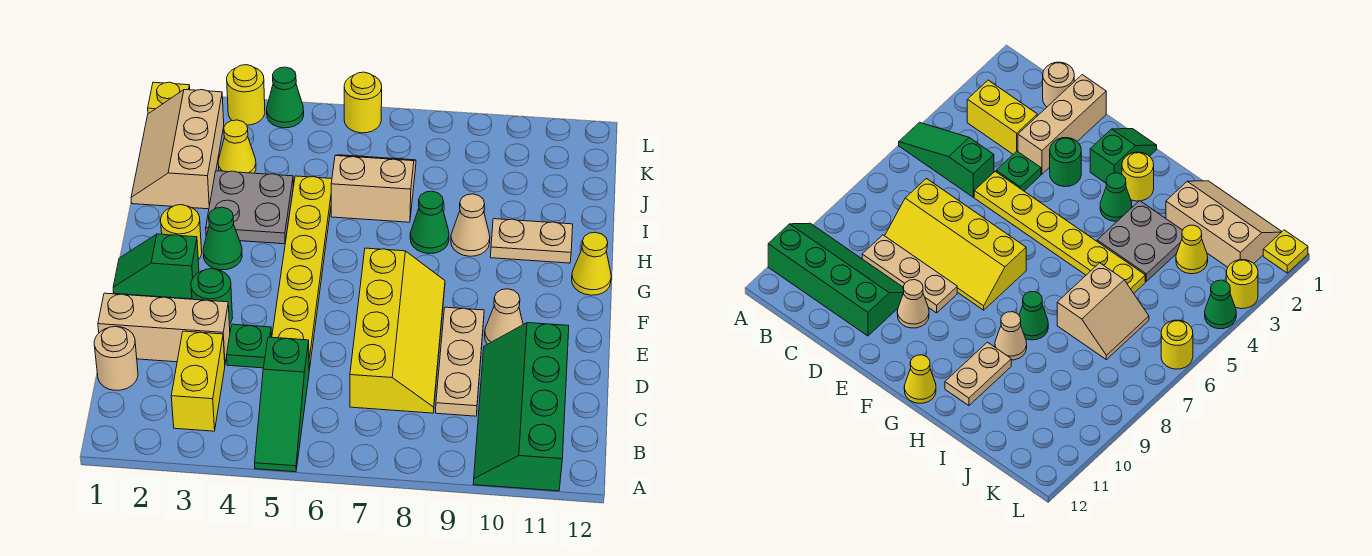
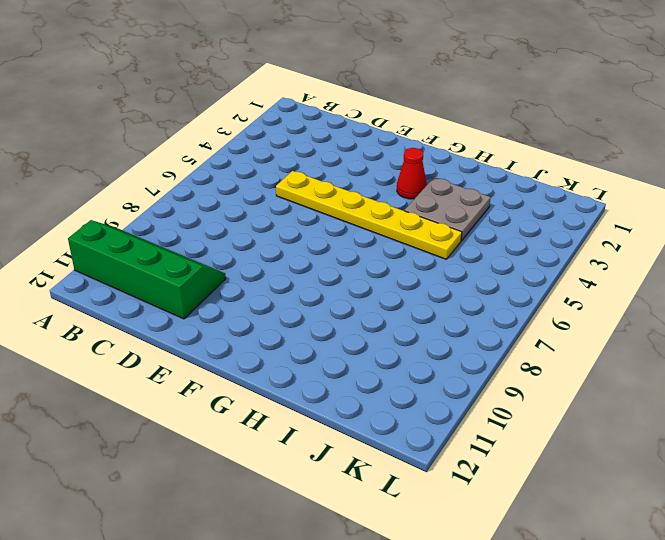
red 1x1 cone [397,148,427,199] -> green 1x1 cone [203,207,242,270]
none -> green 1x3 slope [255,337,309,472]
none -> yellow 1x2 brick [171,331,225,431]
none -> tan 1x1 round brick [94,326,138,390]

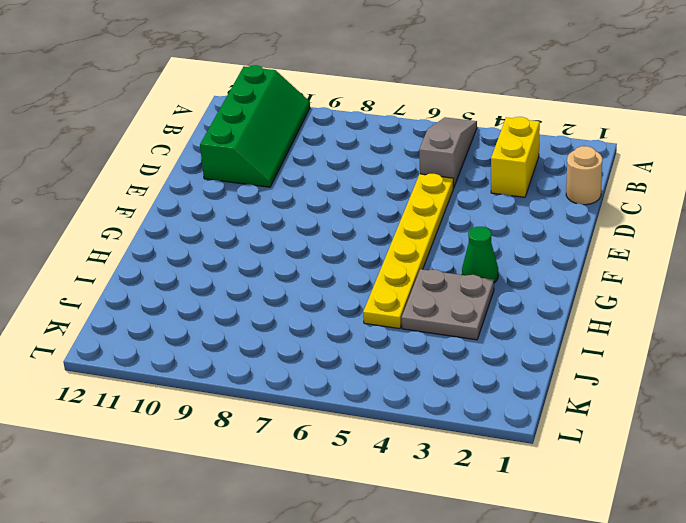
grey 1x3 slope [419,117,477,188] -> green 1x3 slope [255,337,309,472]
none -> yellow 2x4 slope [350,248,445,413]
none -> tan 1x3 plate [436,307,484,416]
none -> tan 1x3 brick [98,293,230,363]

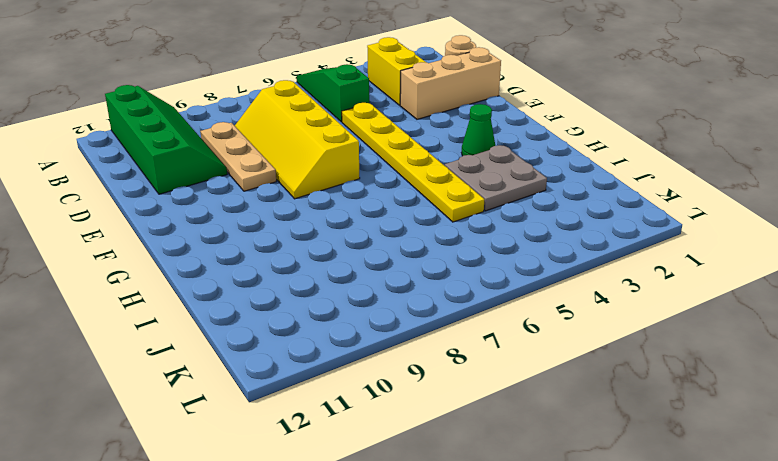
none -> green 1x1 plate [227,324,272,368]
none -> green 1x1 round brick [191,269,232,324]
none -> tan 1x1 cone [485,289,523,344]

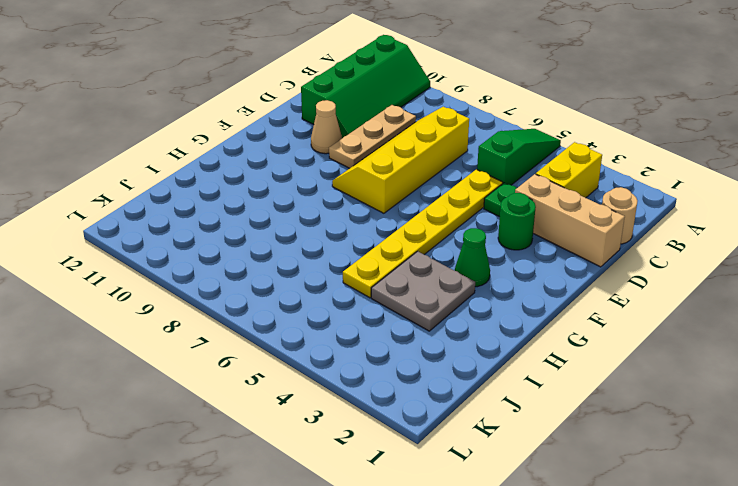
none -> green 1x2 slope [113,234,199,299]
none -> yellow 1x1 round brick [161,205,202,260]
none -> yellow 1x1 cone [572,232,611,295]

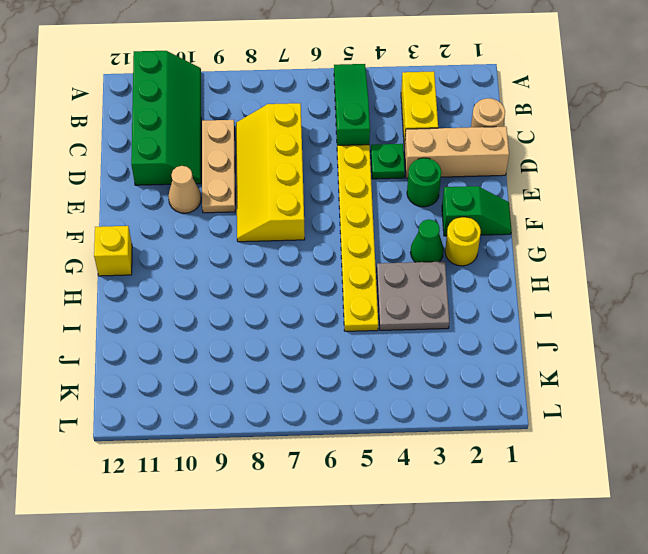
yellow 1x1 brick [94,226,132,276] -> yellow 1x1 cone [572,232,611,295]
none -> green 1x1 cone [410,191,449,254]
none -> tan 1x1 cone [451,194,490,256]
none -> tan 1x2 plate [490,219,573,263]

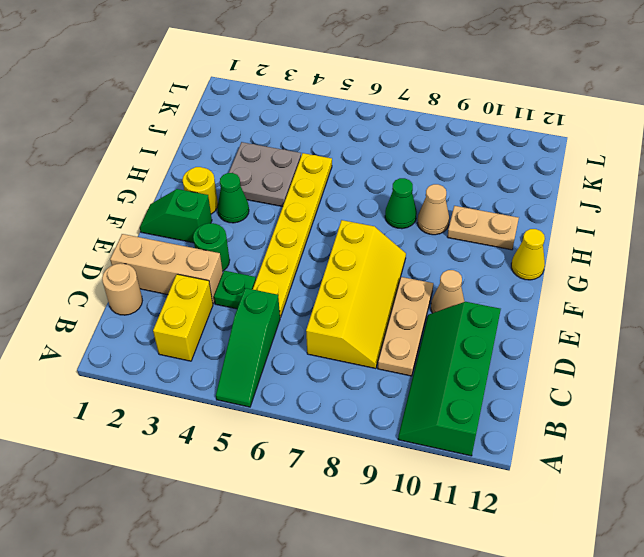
none -> tan 2x3 slope [131,90,224,209]
none -> tan 2x2 slope [331,155,416,222]
none -> yellow 1x1 cone [218,120,256,173]

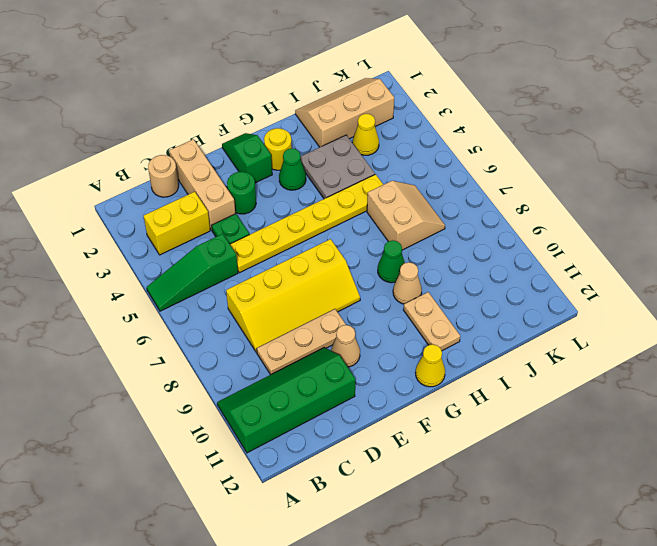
none -> yellow 1x1 plate [148,82,190,114]
none -> yellow 1x1 round brick [227,65,265,125]
none -> green 1x1 cone [267,67,304,128]

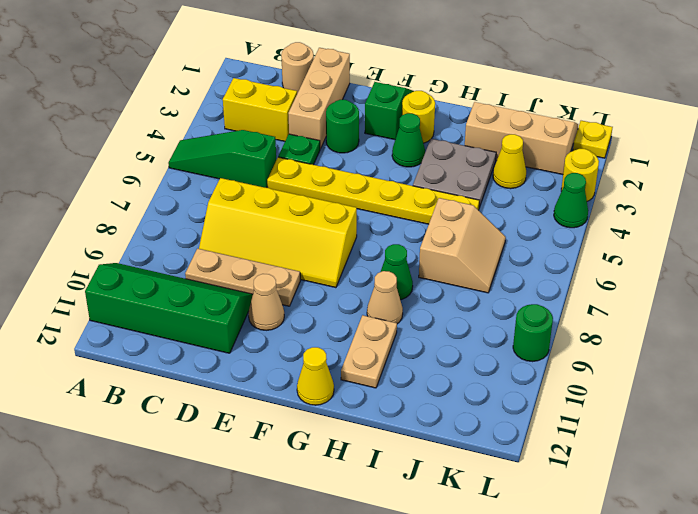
green 1x1 round brick [513,304,553,362] -> none
none -> yellow 1x1 round brick [344,72,382,133]

